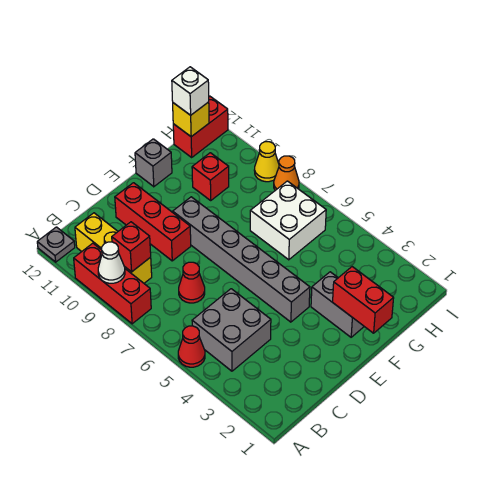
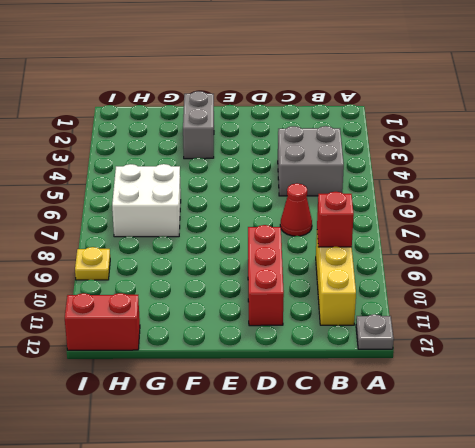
yellow 1x1 plate [75,247,110,280] -> yellow 1x1 cone [254,142,279,182]
none -> red 1x1 cone [178,326,205,367]
none -> red 1x3 brick [74,243,151,324]
none -> grey 1x6 brick [173,197,310,322]

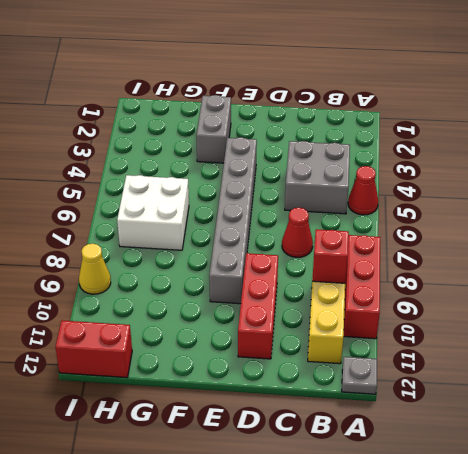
none -> grey 1x1 brick [135,139,172,187]
none -> red 1x1 brick [192,153,229,200]
none -> orange 1x1 cone [274,156,299,190]

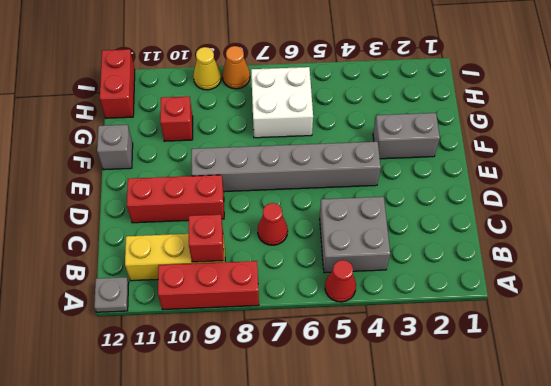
none -> white 1x1 cone [98,242,125,283]
none -> red 1x2 brick [333,267,394,333]
none -> yellow 1x1 brick [173,102,209,137]

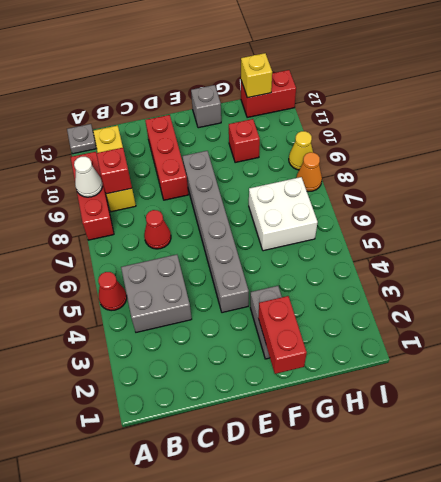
none -> white 1x1 brick [172,67,209,115]

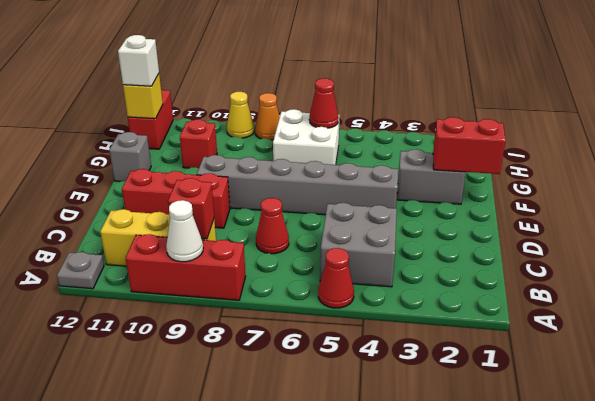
red 1x1 cone [309,78,339,128] -> none

